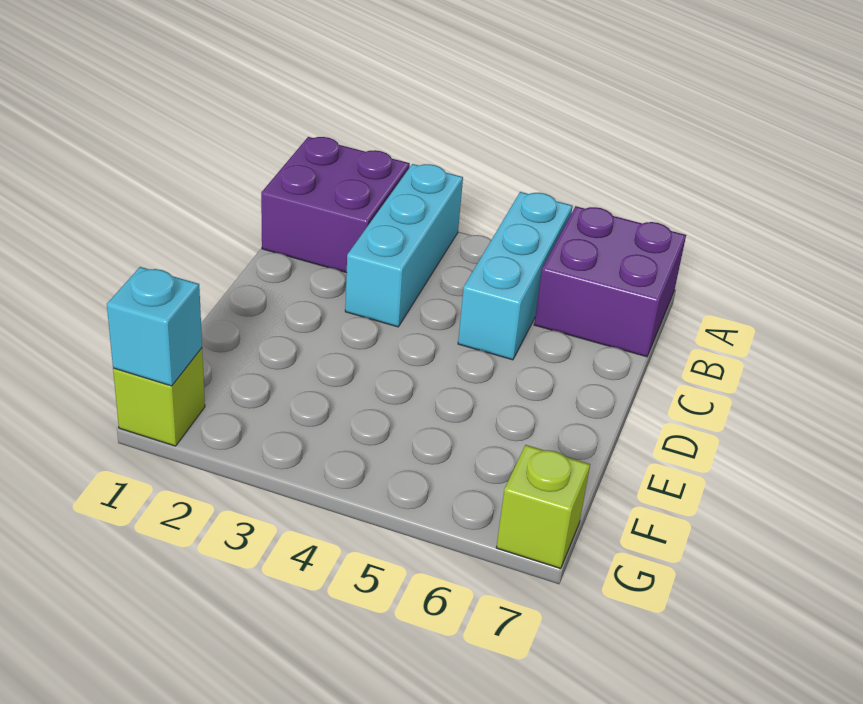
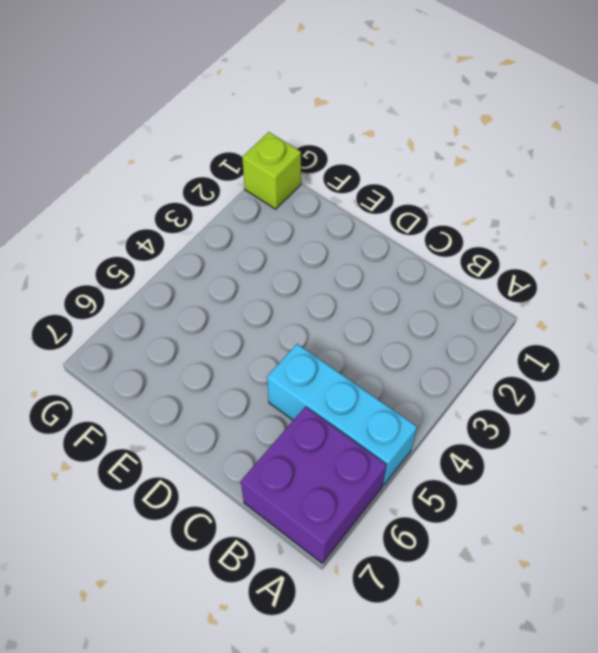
none -> purple 2x2 brick [261,137,410,273]
none -> cyan 1x3 brick [345,164,463,327]

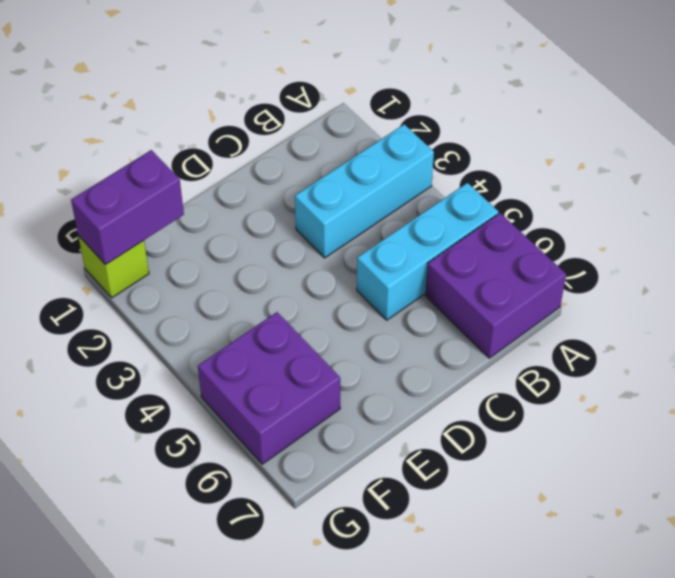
purple 1x2 brick [71,150,184,265] -> cyan 1x1 brick [107,267,202,386]
purple 2x2 brick [198,312,340,464] -> purple 2x2 brick moved to [261,137,410,273]
none -> lime 1x1 brick [496,445,590,568]

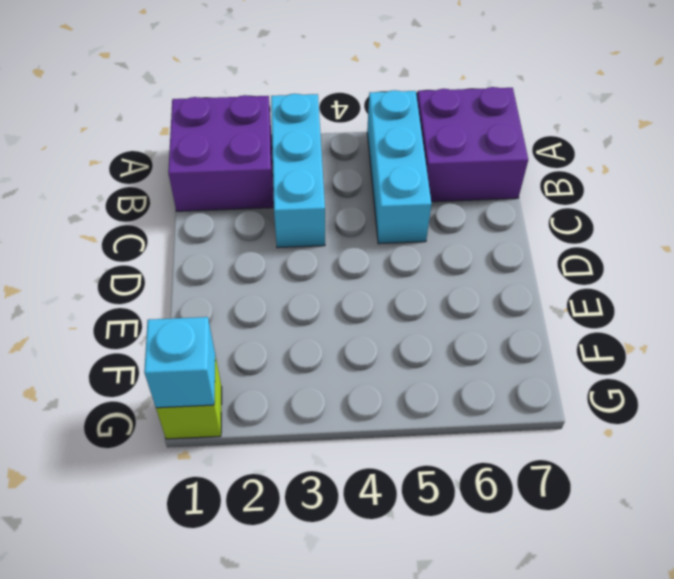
none -> lime 1x1 brick [496,445,590,568]

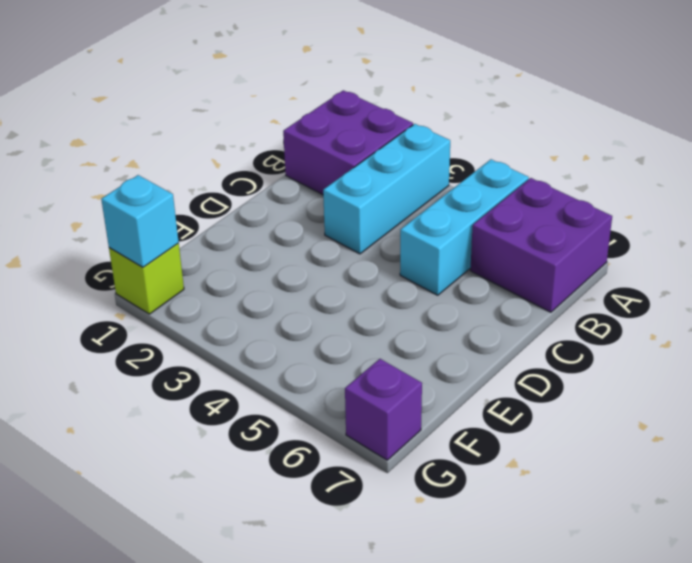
purple 1x1 brick [345,359,422,460] -> lime 1x1 brick [496,445,590,568]

